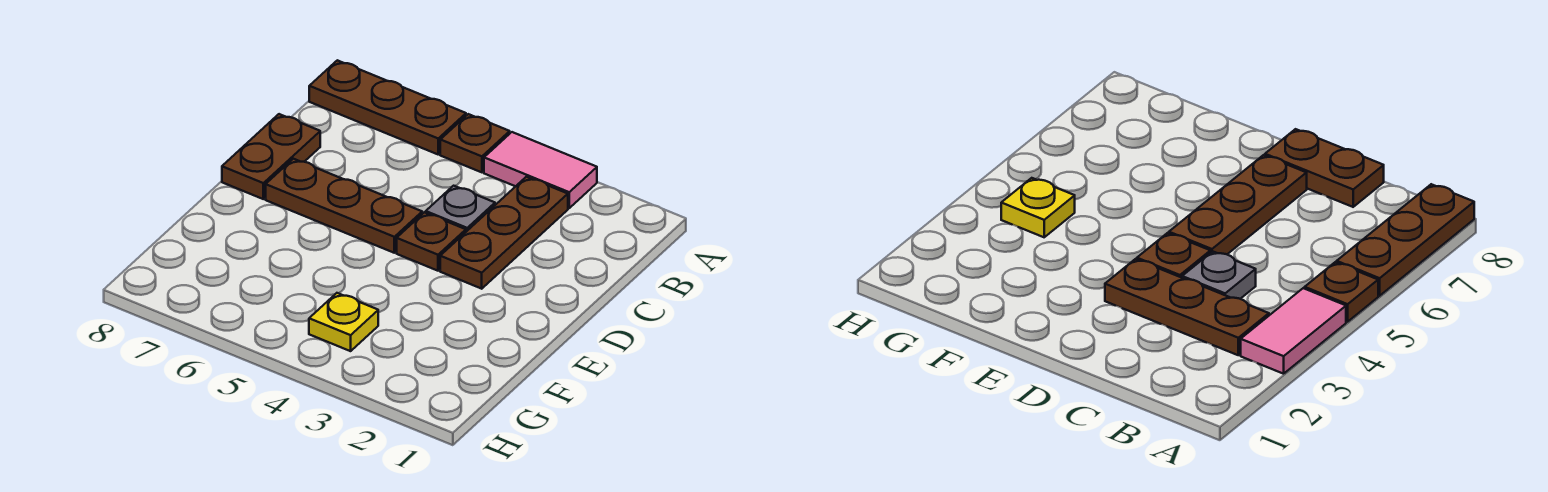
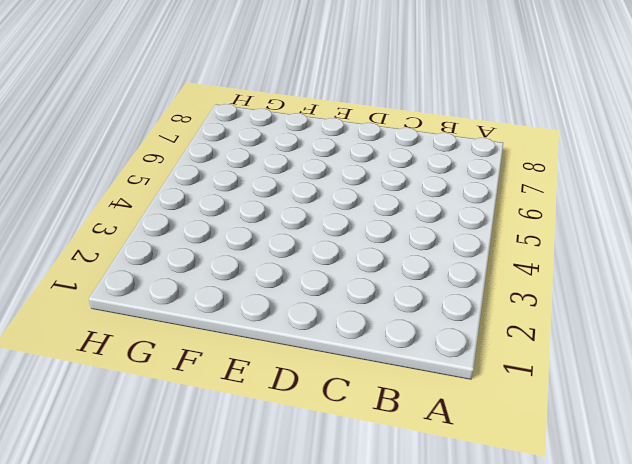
none -> pink 1x2 tile [484,132,597,208]
none -> brown 1x1 plate [440,114,510,172]

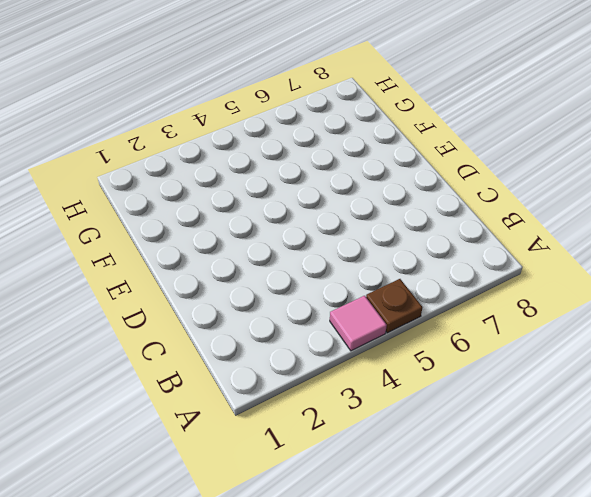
pink 1x1 tile [330,296,387,351] -> pink 1x2 tile [484,132,597,208]
none -> brown 1x3 plate [309,60,466,154]
none -> brown 1x3 plate [440,177,568,289]

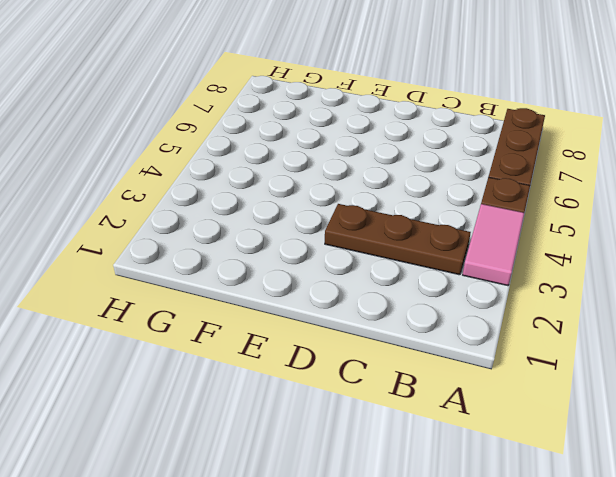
none -> grey 1x1 plate [426,186,495,232]
none -> brown 1x2 plate [222,114,320,199]

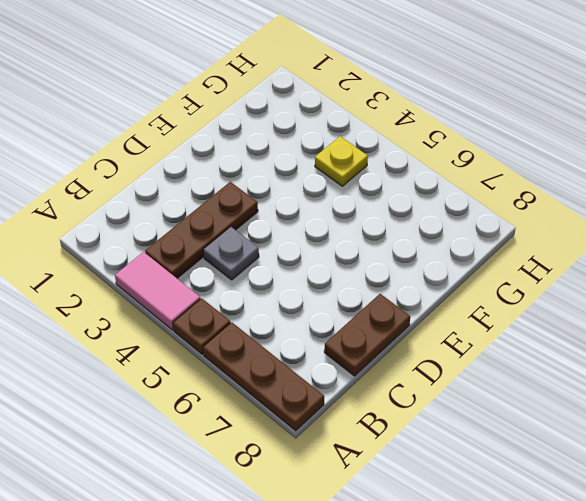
none -> brown 1x1 plate [397,212,466,271]
none -> brown 1x3 plate [266,159,422,253]

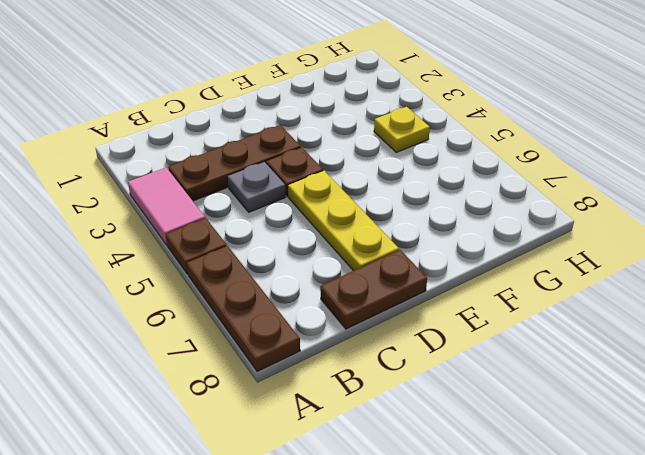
yellow 1x3 plate [288,171,399,271] -> brown 1x3 plate [266,159,422,253]

